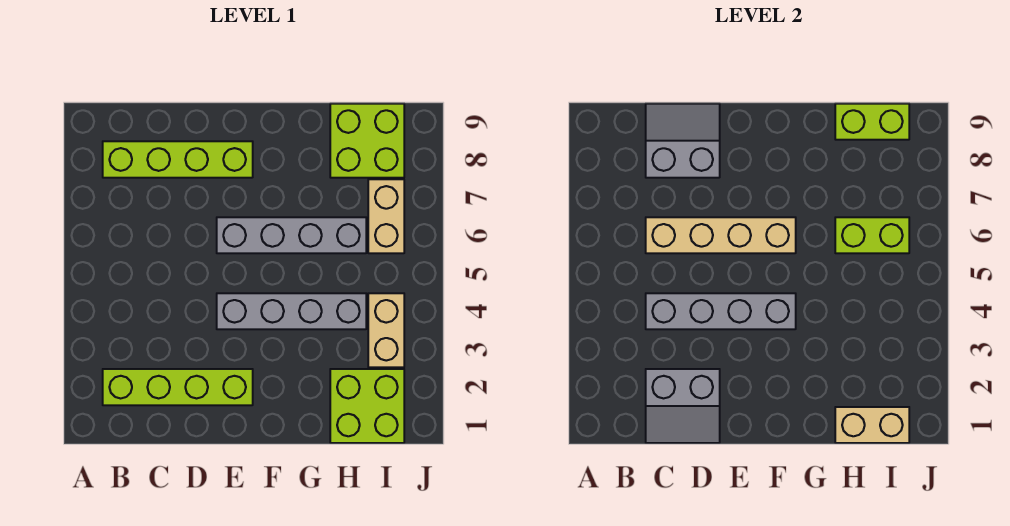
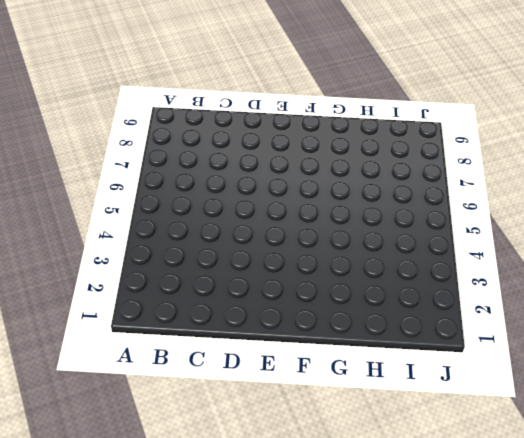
none -> lime 1x4 brick [103,369,253,405]
none -> lime 1x4 brick [103,141,253,178]
none -> grey 1x4 brick [217,293,366,329]

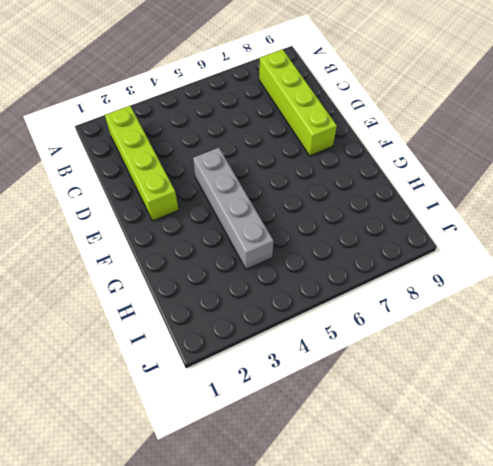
none -> grey 1x4 brick [217,217,366,253]
none -> lime 2x2 brick [330,369,404,443]
none -> lime 2x2 brick [330,104,404,178]

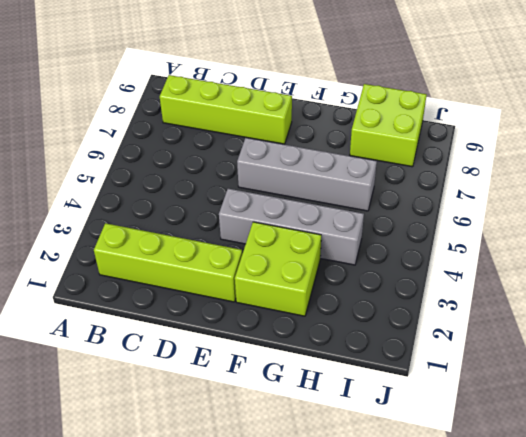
lime 2x2 brick [235,222,321,316] -> lime 2x2 brick moved to [330,369,404,443]
none -> tan 1x2 brick [368,293,404,367]
none -> tan 1x2 brick [368,179,404,253]
none -> grey 2x2 slope [646,369,720,443]

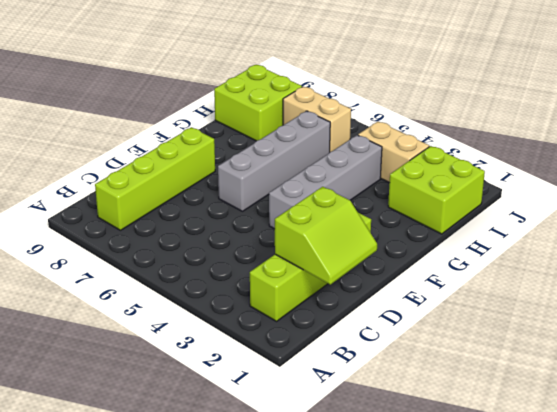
lime 2x2 slope [275,187,377,285] -> grey 2x2 slope [646,369,720,443]
none -> grey 1x4 brick [646,293,796,329]
none -> tan 1x4 brick [646,217,796,253]
none -> grey 2x2 slope [646,104,720,178]

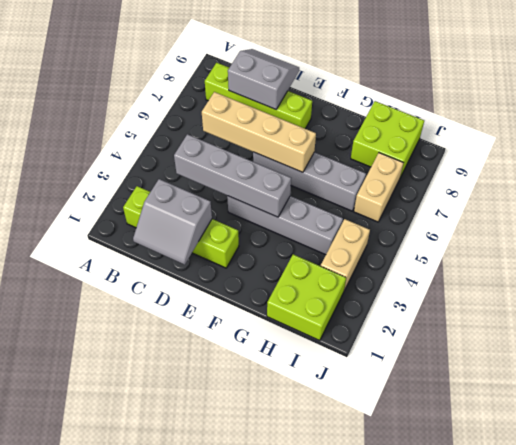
none -> tan 1x2 brick [835,407,909,443]
none -> lime 1x2 brick [835,217,909,253]
none -> lime 1x2 brick [835,104,909,140]

